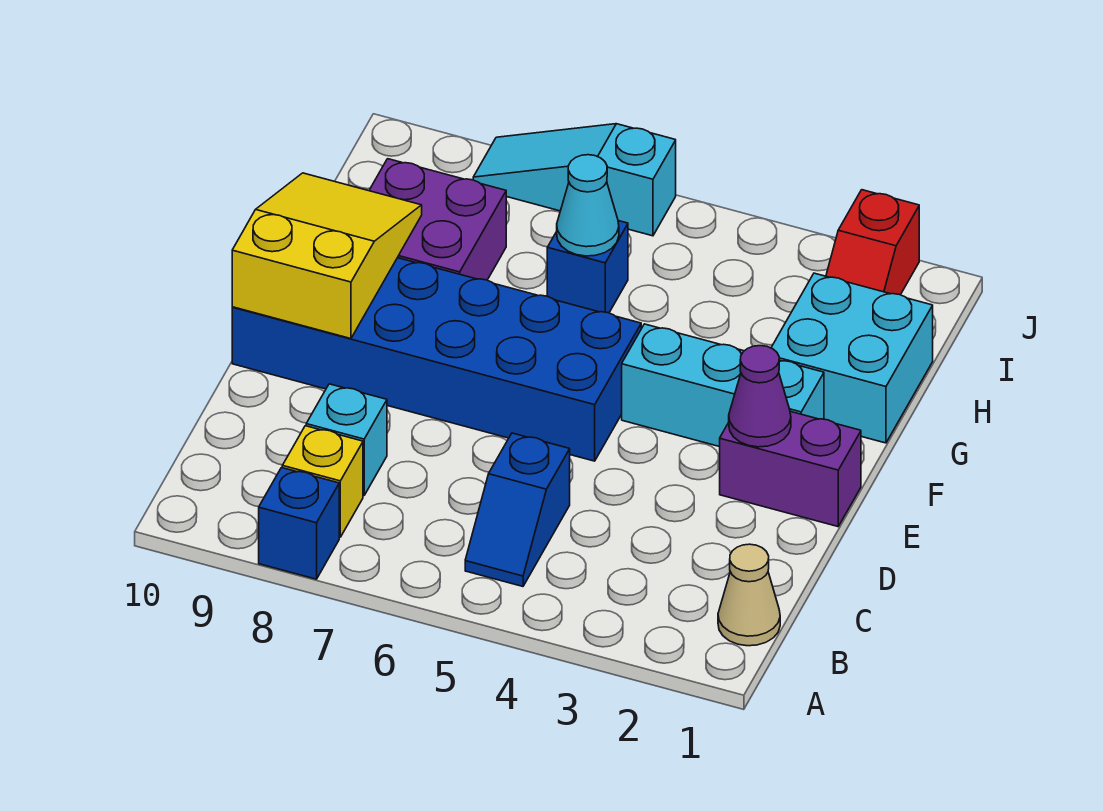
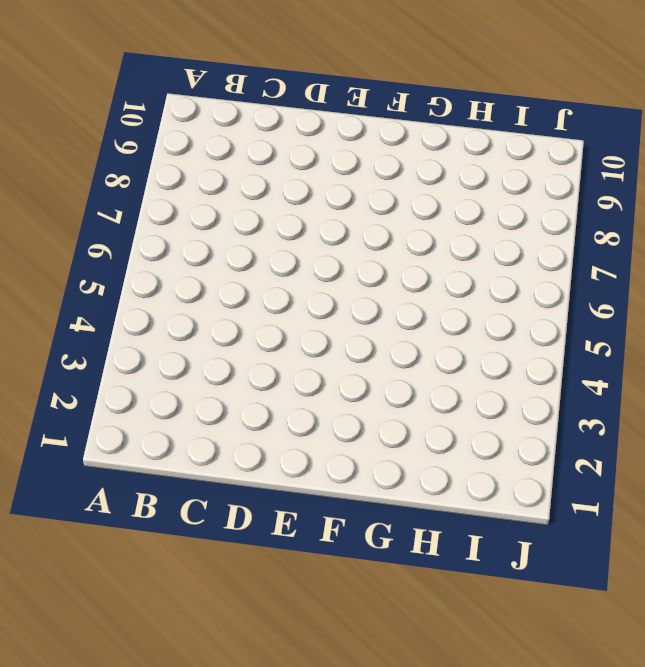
none -> blue 1x1 brick [259,468,339,579]
none -> tan 1x1 cone [718,544,780,646]
none -> blue 1x2 slope [465,433,570,586]

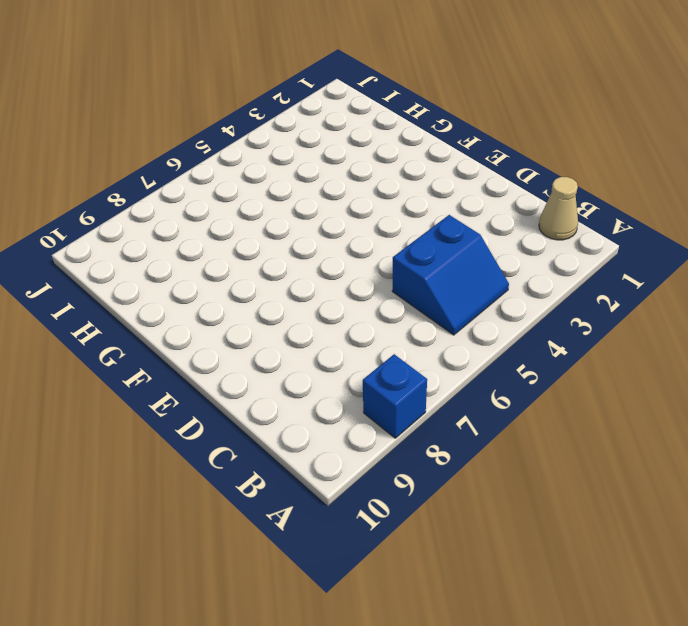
blue 2x2 slope [392,215,509,335] -> blue 1x2 slope [465,433,570,586]
none -> yellow 1x1 brick [282,426,363,537]
none -> cyan 1x1 brick [306,384,387,496]
none -> purple 1x2 brick [720,411,861,527]

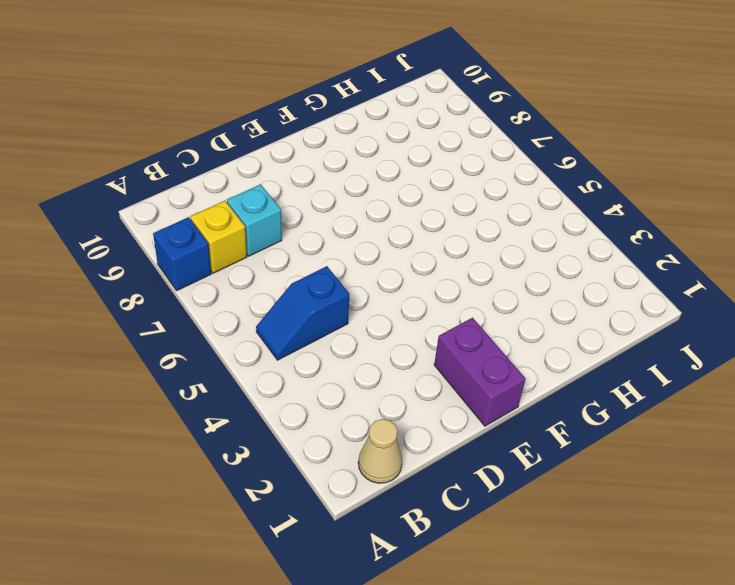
none -> blue 2x6 brick [232,258,641,461]
none -> cyan 1x3 brick [622,324,824,447]
none -> cyan 2x2 brick [771,273,933,443]

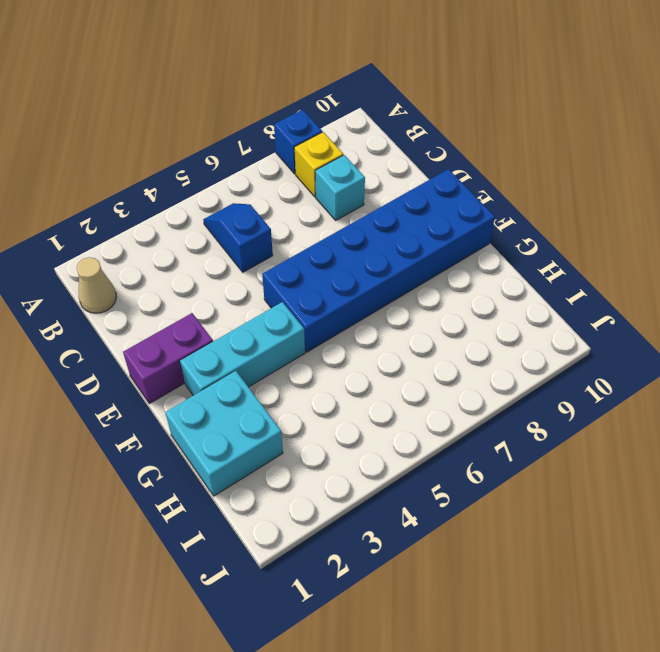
none -> purple 2x2 brick [369,159,506,280]
none -> blue 1x1 brick [547,221,628,313]
none -> red 1x2 slope [826,190,919,295]

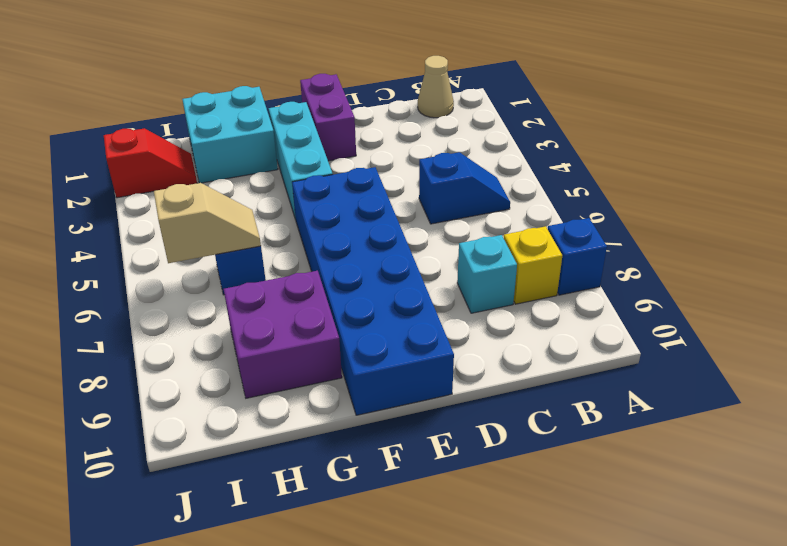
tan 1x2 slope [154,183,261,263] -> cyan 1x1 cone [557,155,619,256]
none -> cyan 1x3 slope [473,124,676,236]
none -> purple 1x1 cone [729,346,791,447]
none -> yellow 2x3 slope [232,173,422,339]

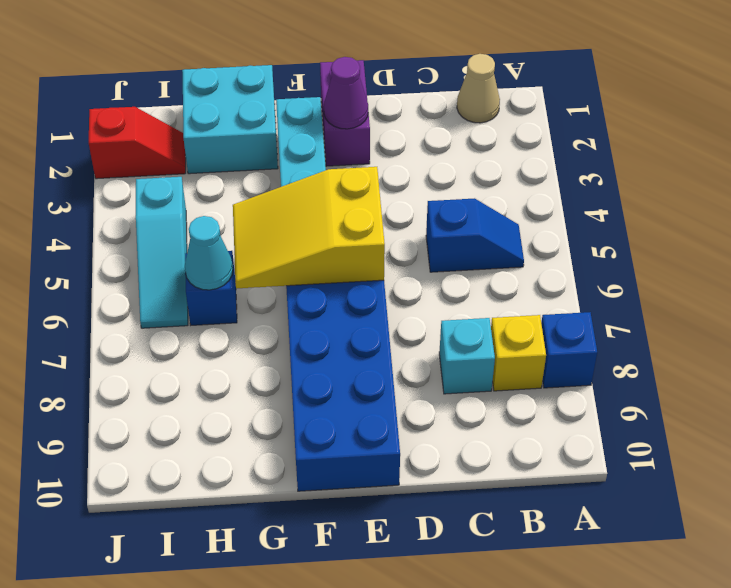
yellow 2x3 slope [233,167,385,289] -> yellow 2x3 slope moved to [232,173,422,339]
cyan 1x3 slope [136,177,188,328] -> cyan 1x3 slope moved to [473,124,676,236]
none -> purple 2x2 brick [369,159,506,280]

